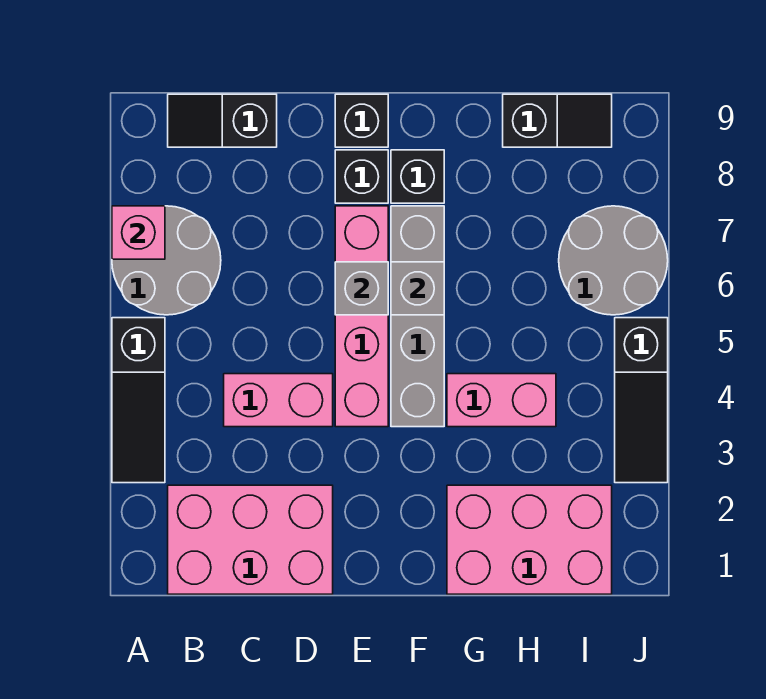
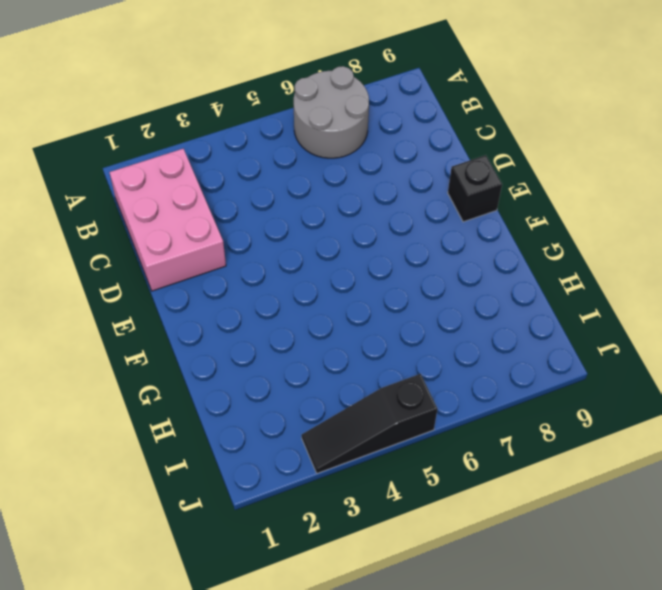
none -> black 1x3 slope [112,318,165,483]
none -> black 1x2 slope [168,94,277,147]
none -> pink 1x2 brick [224,374,333,427]

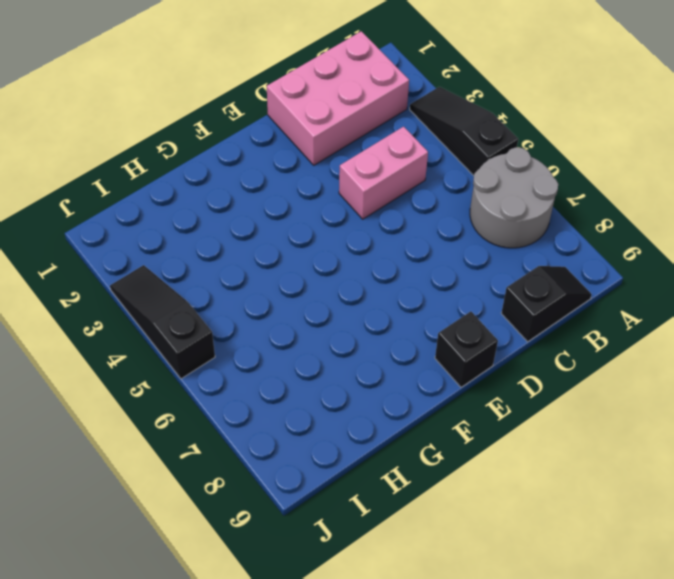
none -> pink 1x4 brick [335,206,388,427]
none -> black 1x1 brick [335,150,388,203]
none -> grey 1x4 brick [391,206,444,427]

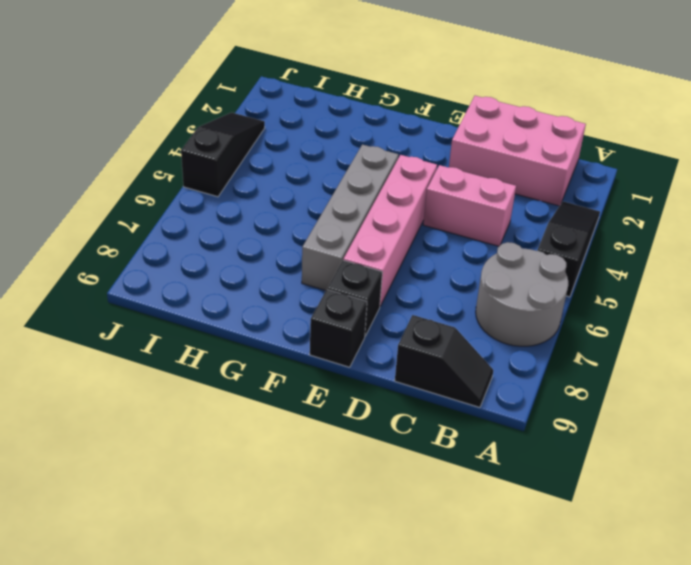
none -> black 1x1 brick [391,150,444,203]
none -> pink 2x3 brick [447,485,612,594]
none -> pink 1x2 brick [447,374,556,427]

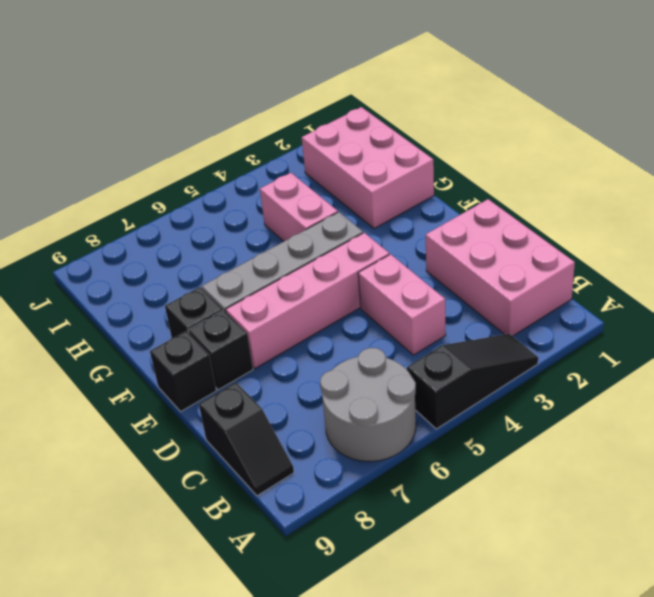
none -> black 1x2 slope [503,94,612,147]
none -> grey 2x2 round brick [559,206,668,315]
none -> black 1x3 slope [615,318,668,483]

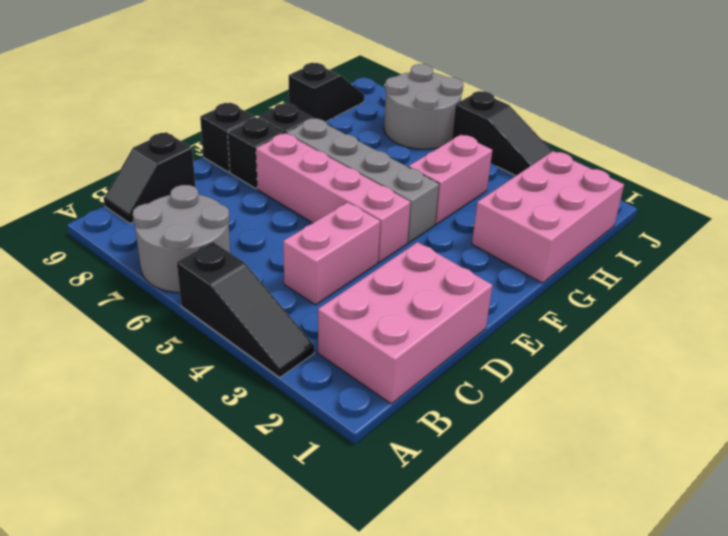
none -> pink 1x1 brick [112,206,165,259]
none -> grey 1x1 brick [335,262,388,315]
none -> grey 1x1 brick [391,262,444,315]

